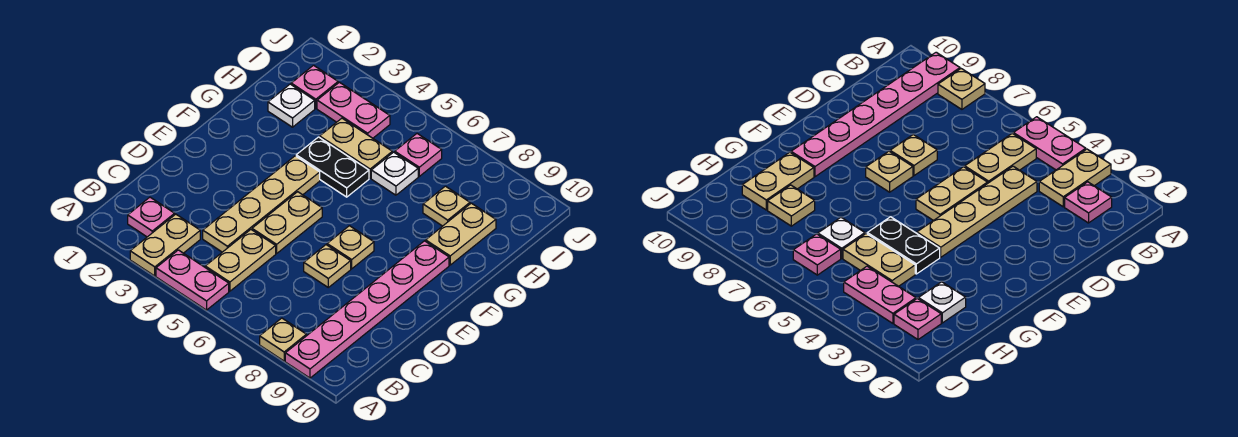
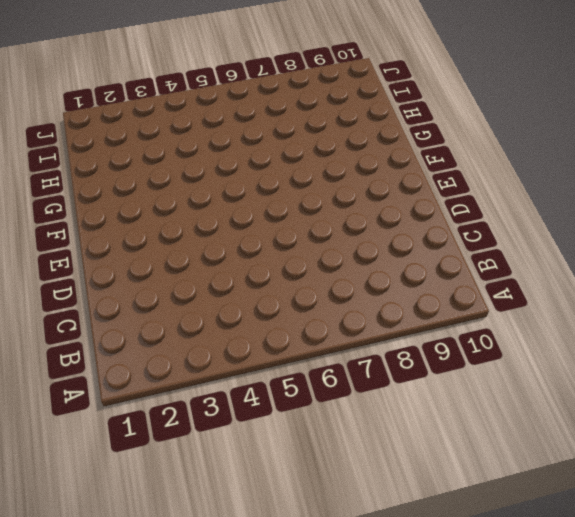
none -> tan 1x2 plate [130,214,200,276]
none -> pink 1x2 plate [156,250,229,310]
none -> tan 1x1 plate [260,318,306,361]

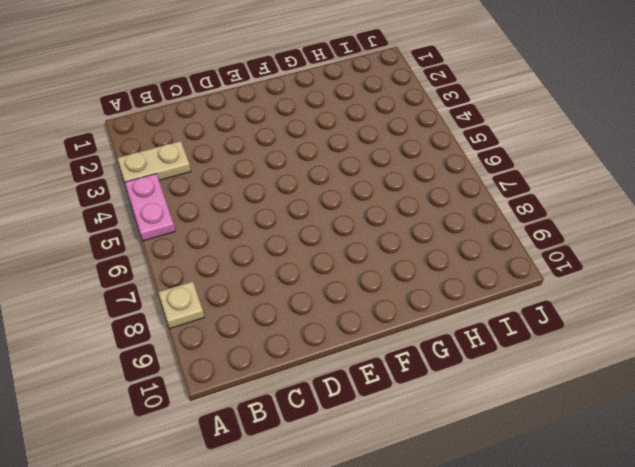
none -> pink 1x6 plate [285,241,449,378]
none -> pink 1x1 plate [128,197,175,237]
none -> tan 1x2 plate [205,230,276,291]

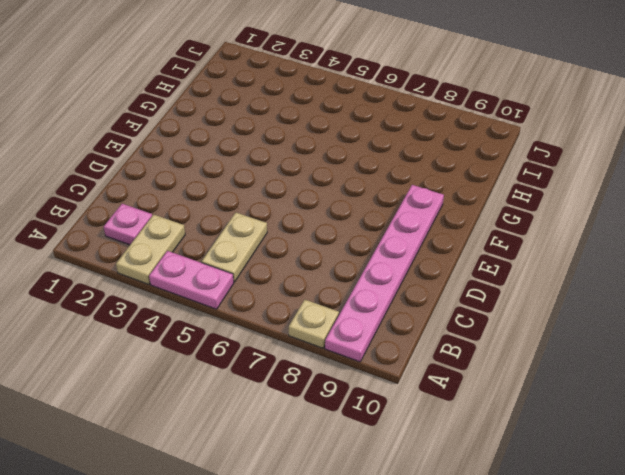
none -> tan 1x4 plate [203,156,320,252]
none -> tan 1x2 plate [252,192,322,253]
none -> tan 1x1 plate [304,245,351,287]

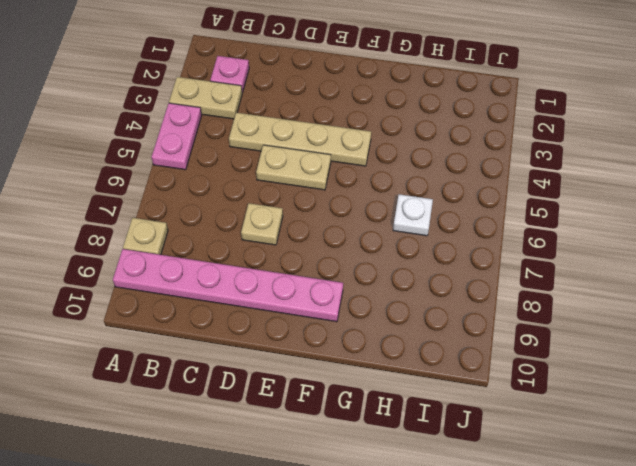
none -> tan 1x2 plate [205,230,276,291]
none -> tan 1x1 plate [327,226,374,269]
none -> black 1x2 plate [296,137,369,197]

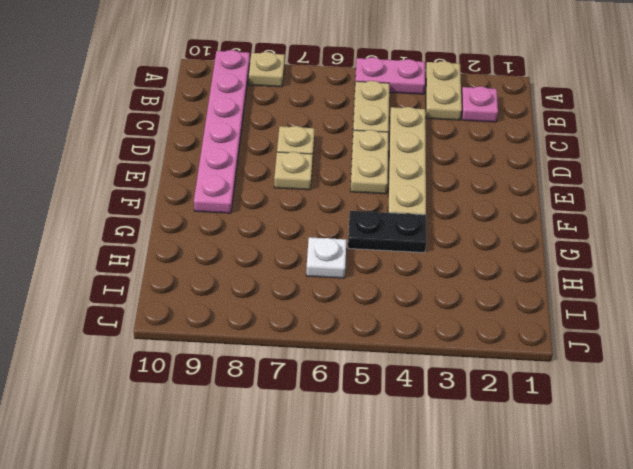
none -> tan 1x2 plate [426,203,496,265]
none -> white 1x1 plate [268,84,315,127]
none -> tan 1x2 plate [320,118,392,178]

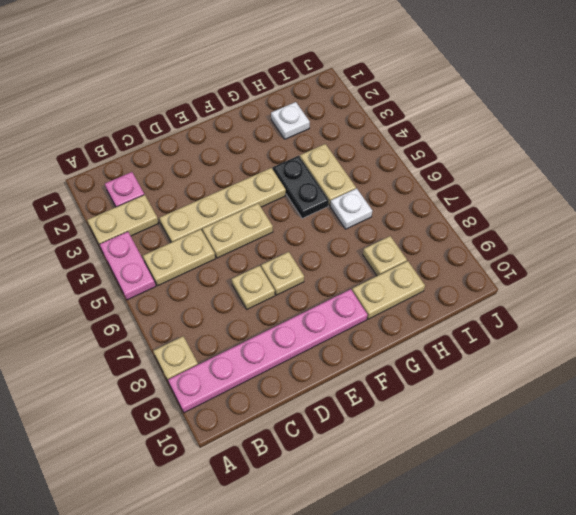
none -> pink 1x1 plate [291,65,338,108]
none -> pink 1x2 plate [317,82,390,138]
none -> pink 1x1 plate [395,134,442,176]

